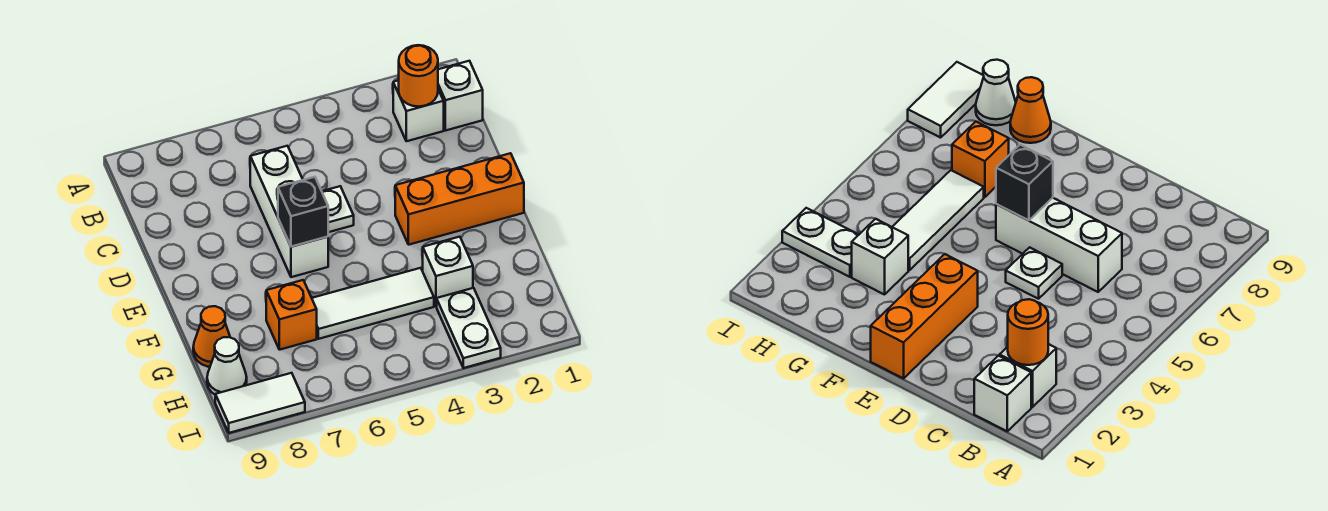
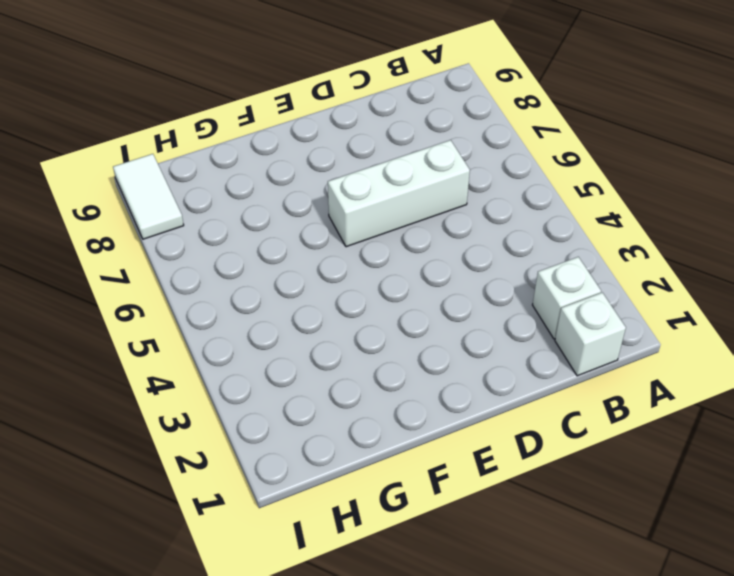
none -> white 1x1 plate [322,186,354,232]
none -> orange 1x3 brick [395,153,524,245]
none -> white 1x1 brick [423,237,473,306]

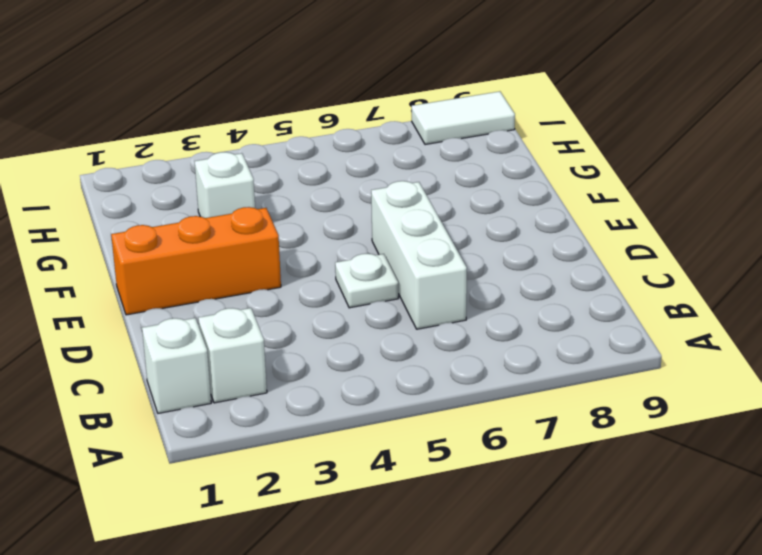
none -> white 1x3 tile [312,268,434,339]
none -> orange 1x1 brick [266,280,317,350]
none -> orange 1x1 cone [193,306,230,367]

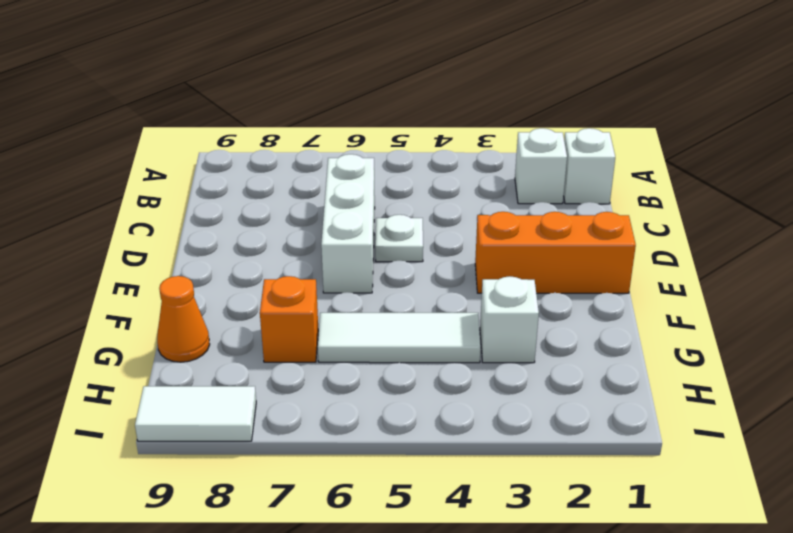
none -> white 1x2 plate [437,288,501,368]
none -> white 1x1 cone [207,337,247,394]
none -> orange 1x1 round brick [399,45,438,107]

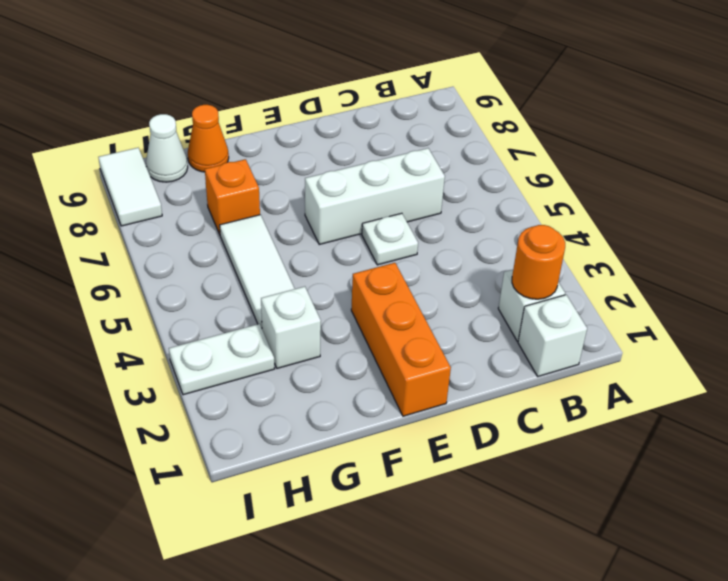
none -> black 1x1 brick [278,177,328,247]

